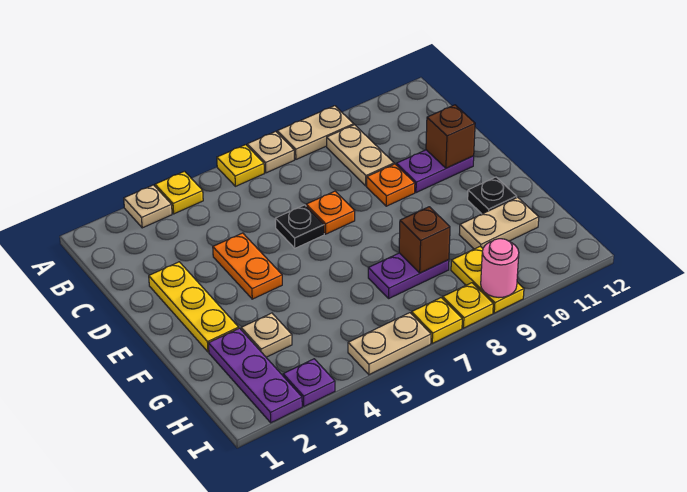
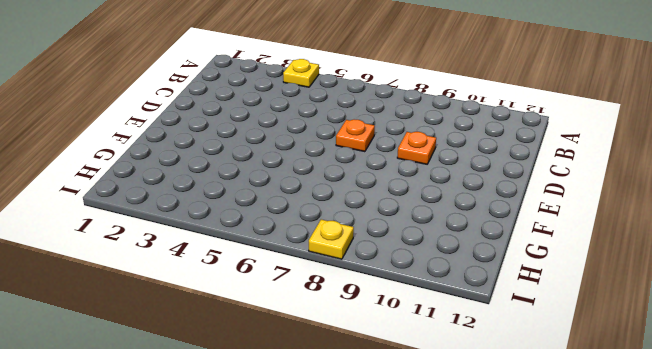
none -> tan 1x1 plate [124,185,172,228]
none -> yellow 1x1 plate [217,145,264,186]
none -> tan 1x1 plate [247,131,294,173]

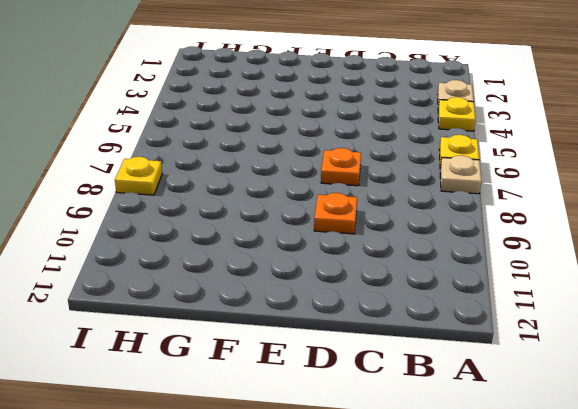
none -> tan 1x2 plate [277,106,354,159]
none -> tan 1x2 plate [327,125,394,186]
none -> yellow 1x3 plate [149,262,239,352]

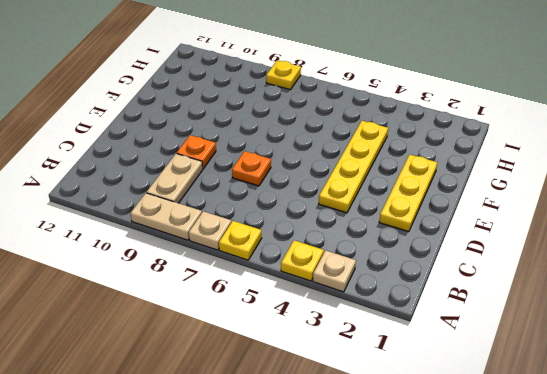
yellow 1x4 plate [319,121,388,213] -> orange 1x2 plate [213,233,282,299]
none -> black 1x1 plate [275,205,324,248]
none -> purple 1x2 plate [397,150,474,193]
none -> black 1x1 plate [468,177,517,214]

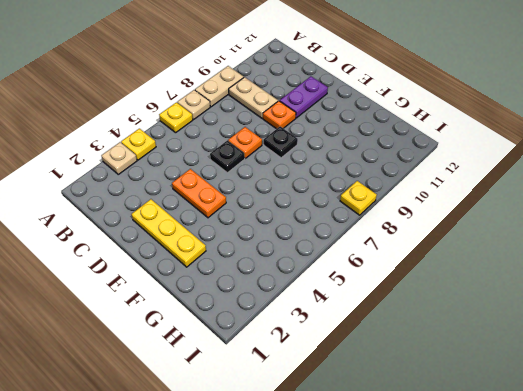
black 1x1 plate [264,126,298,158] -> black 1x1 plate moved to [468,177,517,214]
none -> purple 1x3 plate [208,328,302,423]
none -> tan 1x1 plate [241,313,292,357]
none -> purple 1x2 plate [368,253,449,298]

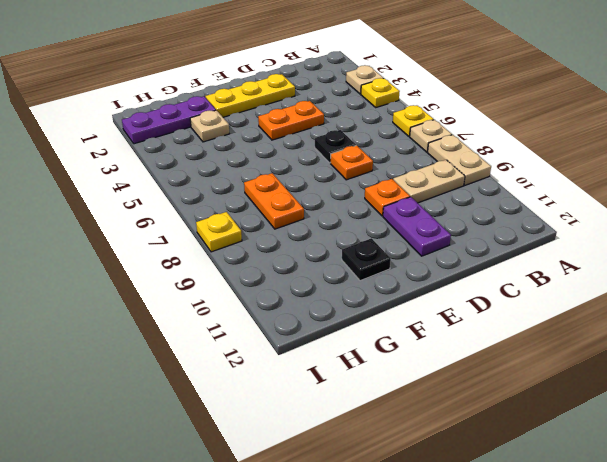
orange 1x2 plate [244,173,304,229] -> purple 1x2 plate [368,253,449,298]
none -> tan 1x2 plate [459,197,539,249]
none -> yellow 1x2 plate [451,246,524,313]
none -> purple 1x1 plate [283,359,335,406]

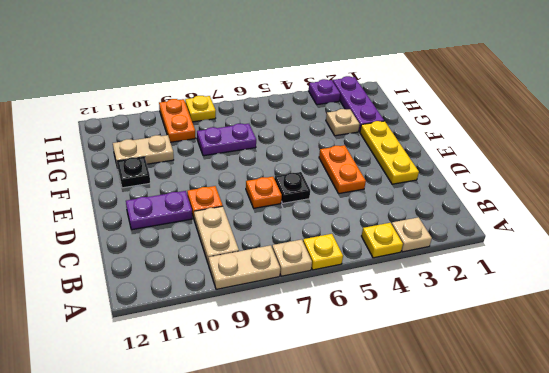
orange 1x2 plate [159,99,195,142] -> yellow 1x2 plate [451,246,524,313]
none -> tan 1x2 plate [348,313,431,375]
none -> yellow 1x1 plate [412,298,462,343]
none -> brown 1x1 brick [426,105,475,168]

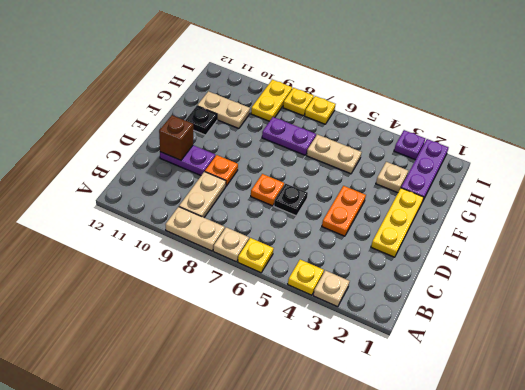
tan 1x2 plate [307,134,362,174] -> tan 1x2 plate moved to [348,313,431,375]
none -> brown 1x1 brick [399,207,450,273]
none -> pink 1x1 round brick [481,239,519,297]

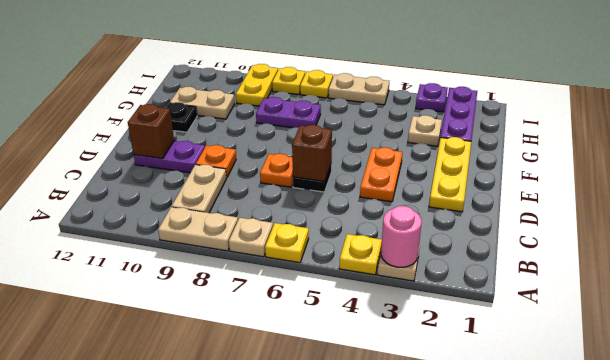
pink 1x1 round brick [381,206,422,267] -> pink 1x1 round brick moved to [481,239,519,297]
brown 1x1 brick [292,125,332,181] -> brown 1x1 brick moved to [399,207,450,273]

